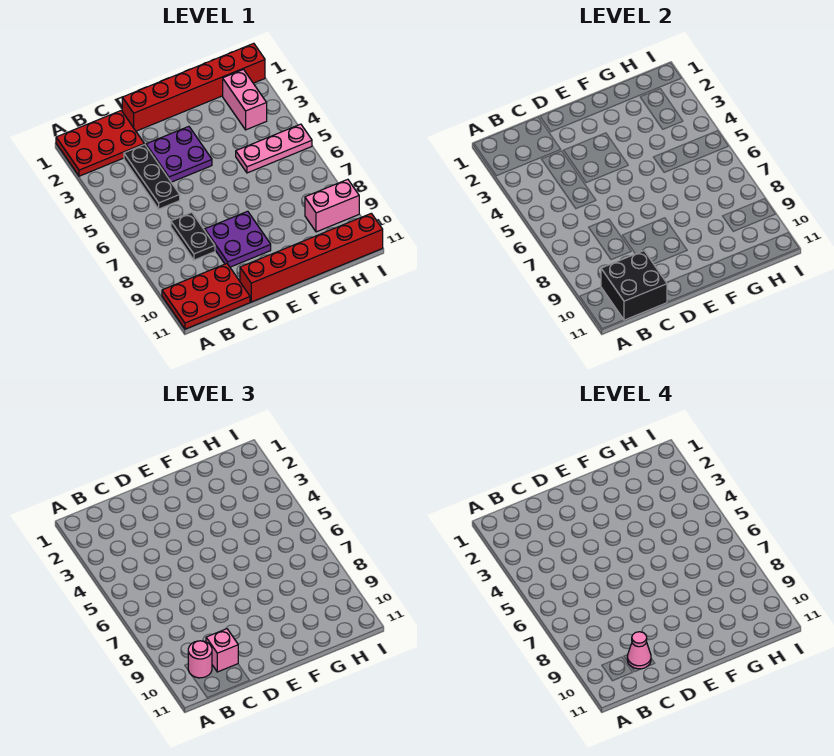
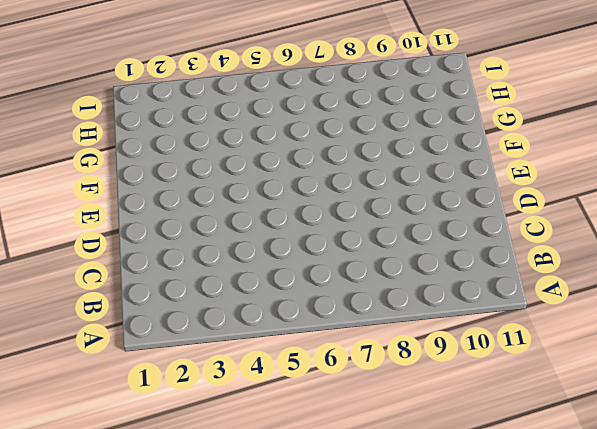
none -> red 2x3 plate [56,111,144,176]
none -> red 2x3 plate [162,264,250,329]
none -> black 1x3 plate [124,144,180,209]

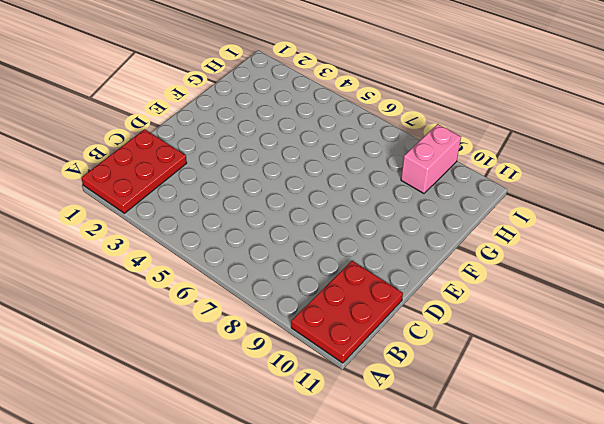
none -> black 1x3 plate [124,144,180,209]
none -> black 1x2 plate [171,212,215,260]
none -> red 1x6 brick [122,43,265,131]

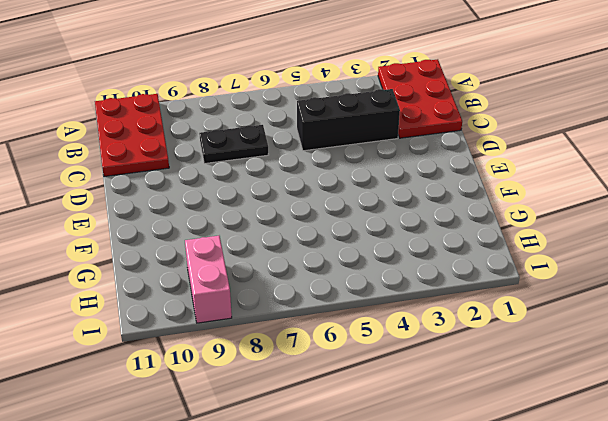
black 1x3 brick [297,89,400,151] -> black 1x3 plate [124,144,180,209]
none -> red 1x6 brick [122,43,265,131]
none -> purple 2x2 plate [146,126,212,182]
none -> purple 2x2 plate [205,211,271,267]

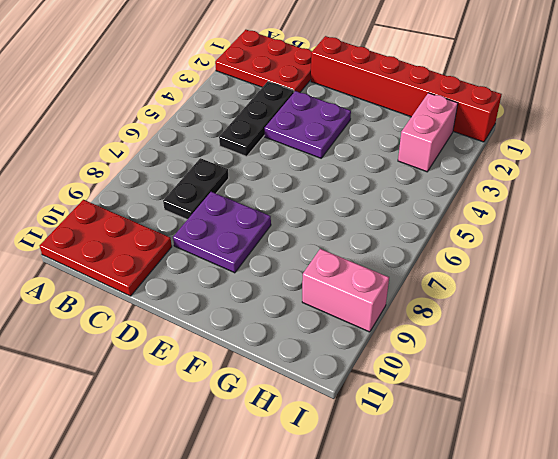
none -> red 1x6 brick [240,213,383,302]
none -> pink 1x3 plate [236,124,312,173]
none -> black 2x2 brick [601,251,667,320]

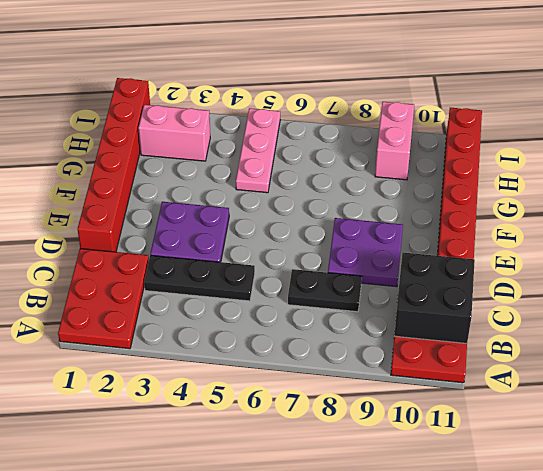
none -> pink 1x1 round brick [188,641,212,678]
none -> pink 1x1 brick [206,629,238,672]
none -> pink 1x1 cone [627,632,651,669]

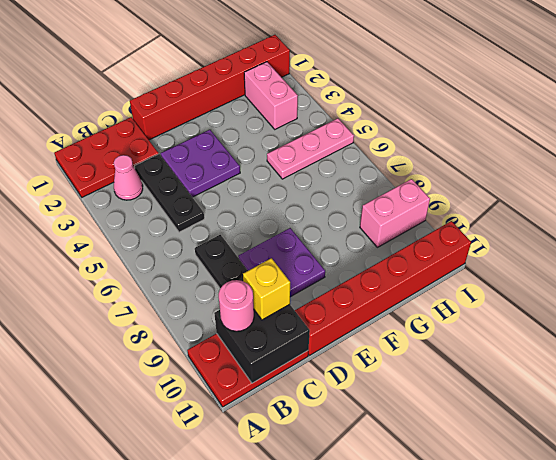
pink 1x1 cone [114,155,143,200] -> pink 1x1 cone moved to [627,632,651,669]
yellow 1x1 brick [243,258,290,320] -> pink 1x1 brick [206,629,238,672]

